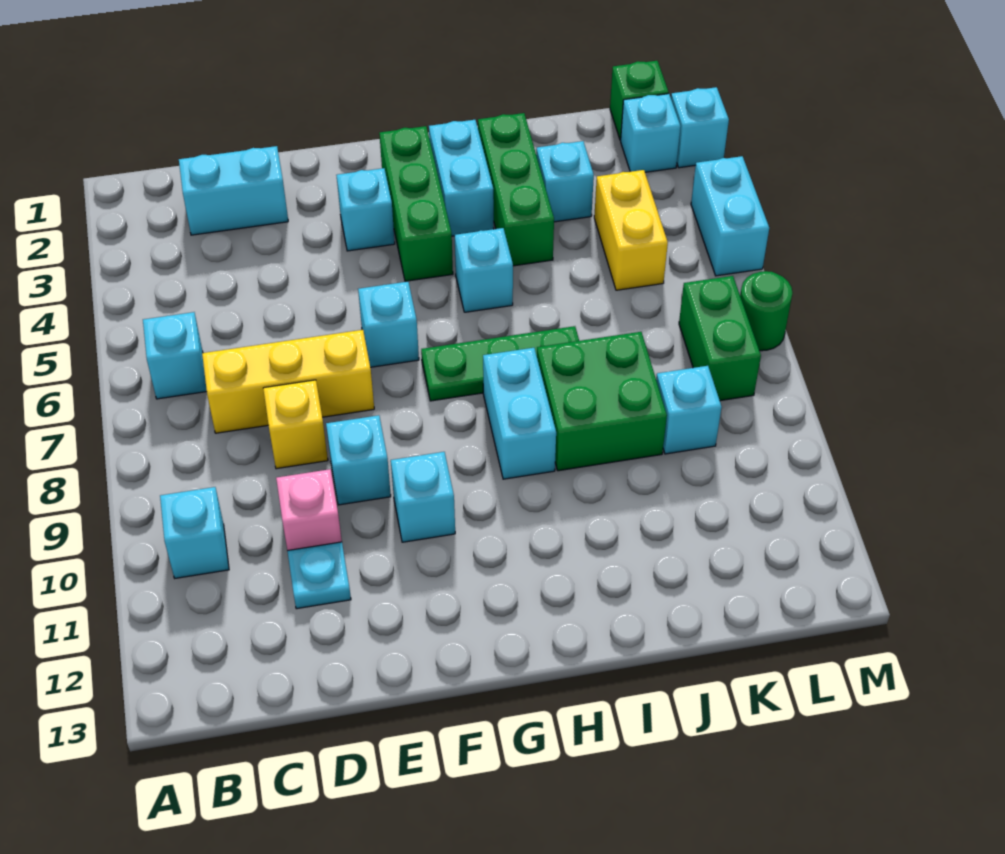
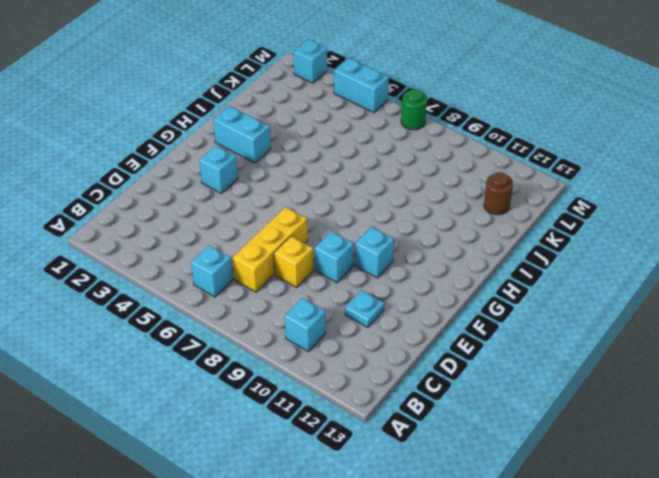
brown 1x1 round brick [484,172,513,215] -> none
none -> cyan 1x2 brick [179,146,288,235]
none -> pink 1x1 brick [276,469,342,551]
none -> cyan 1x1 brick [358,282,419,367]

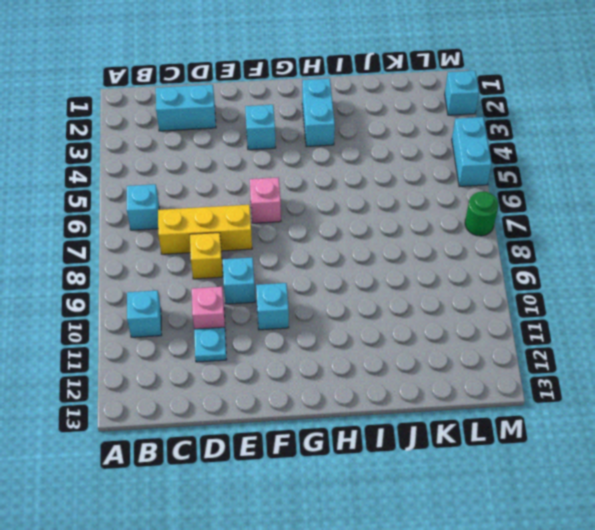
pink 1x1 brick [250,178,281,223] -> cyan 1x1 brick [358,282,419,367]
none -> green 1x3 brick [379,126,453,281]
none -> green 1x3 plate [421,326,579,401]
none -> cyan 1x1 brick [455,228,513,312]

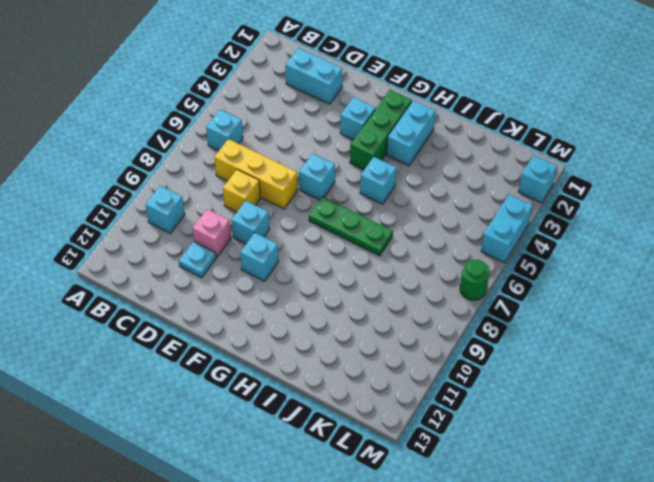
none -> cyan 1x2 brick [483,348,556,479]
none -> green 1x3 brick [478,113,554,266]
none -> green 2x2 brick [537,332,667,471]

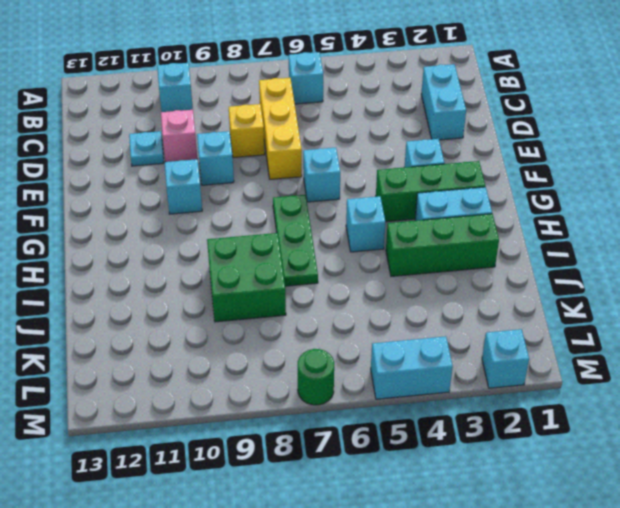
none -> cyan 1x2 brick [483,348,556,479]
none -> cyan 1x1 brick [536,141,594,222]
none -> yellow 1x2 brick [594,170,668,290]

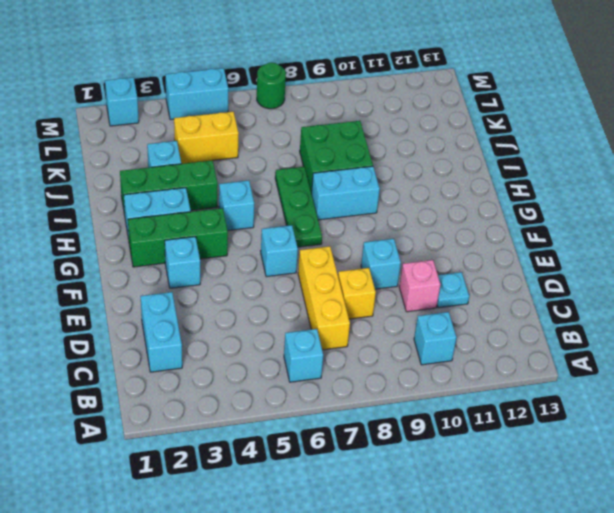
none -> cyan 1x1 brick [391,452,455,542]
none -> cyan 1x1 brick [656,366,722,454]
none -> green 1x1 brick [610,61,669,140]

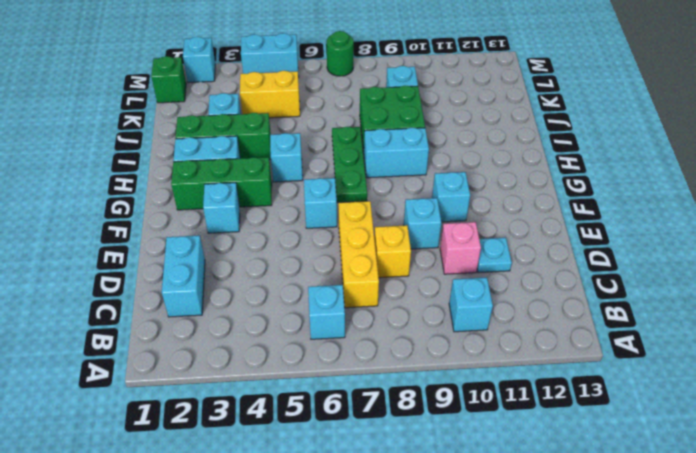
none -> cyan 1x1 brick [621,94,681,172]
none -> green 1x2 brick [679,276,761,401]

